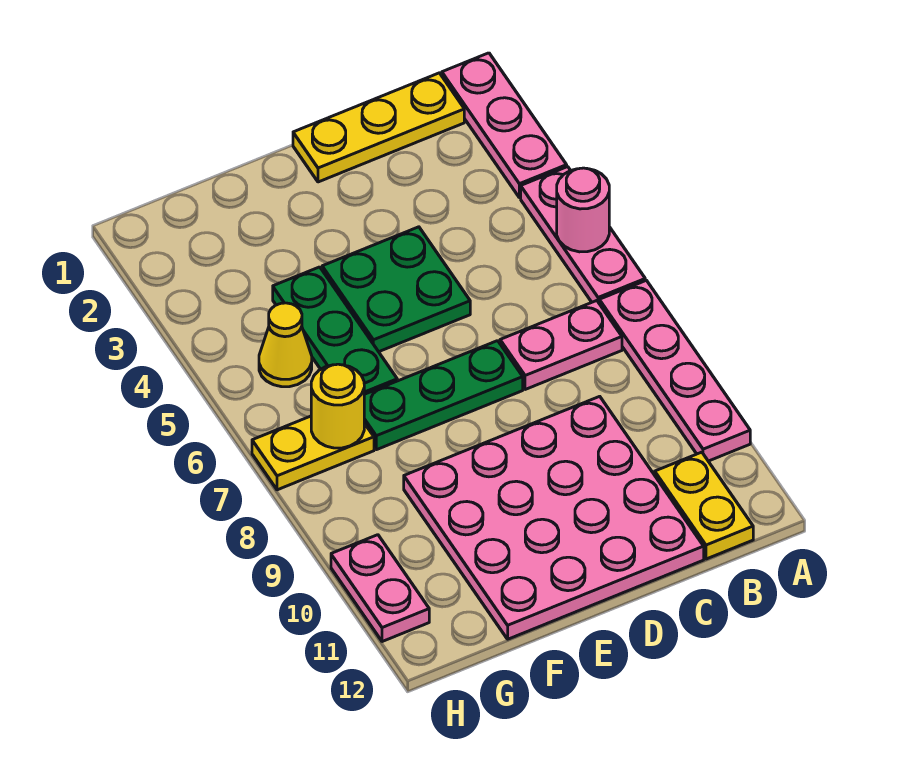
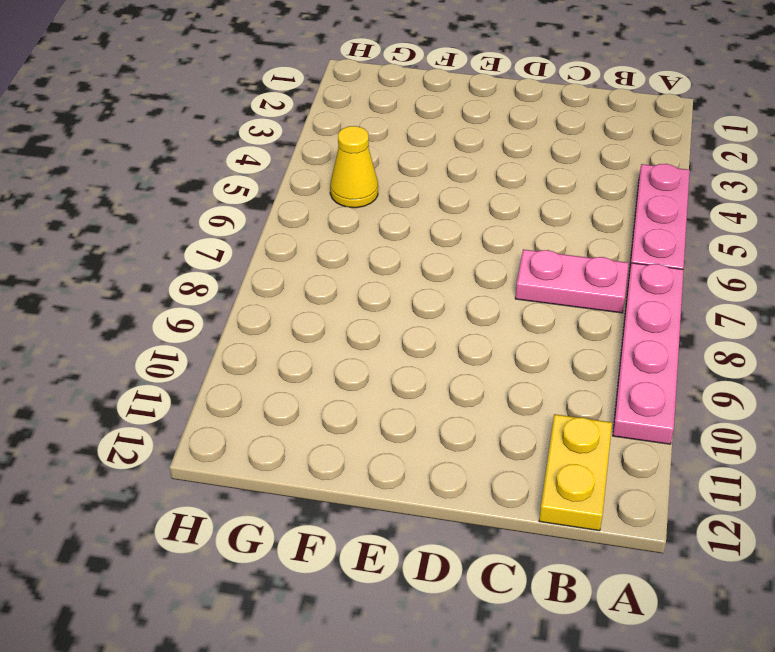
none -> pink 1x3 plate [442,53,567,198]
none -> yellow 1x3 plate [293,73,464,182]
none -> pink 4x4 plate [404,396,704,639]

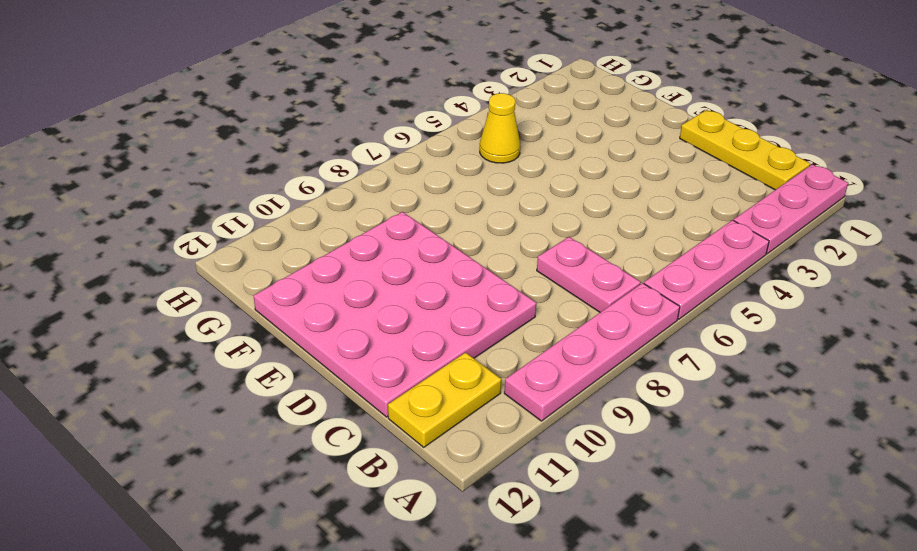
none -> green 2x2 plate [322,227,470,352]
none -> green 1x3 plate [364,341,523,450]
none -> green 1x3 plate [273,267,397,394]

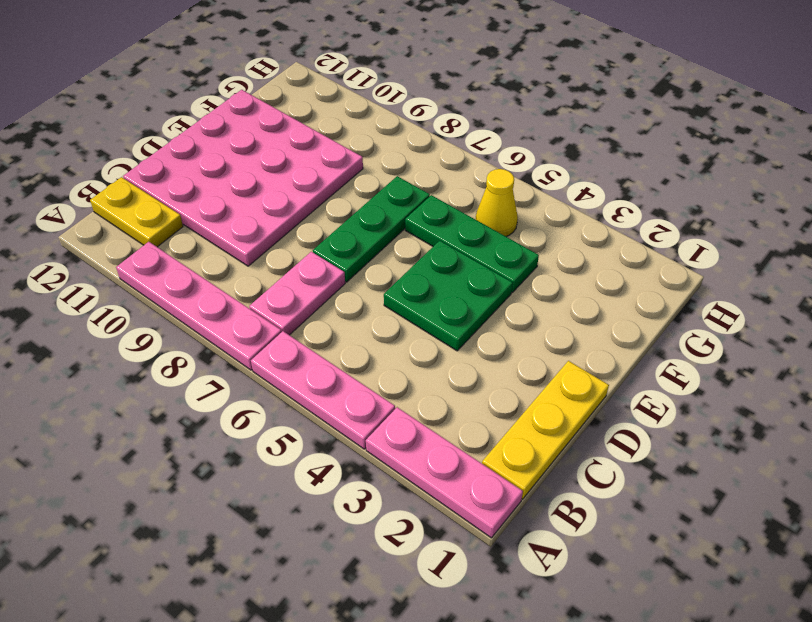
none -> yellow 1x2 plate [252,416,374,490]
none -> pink 1x2 plate [331,535,429,642]
none -> pink 1x1 round brick [557,168,609,252]

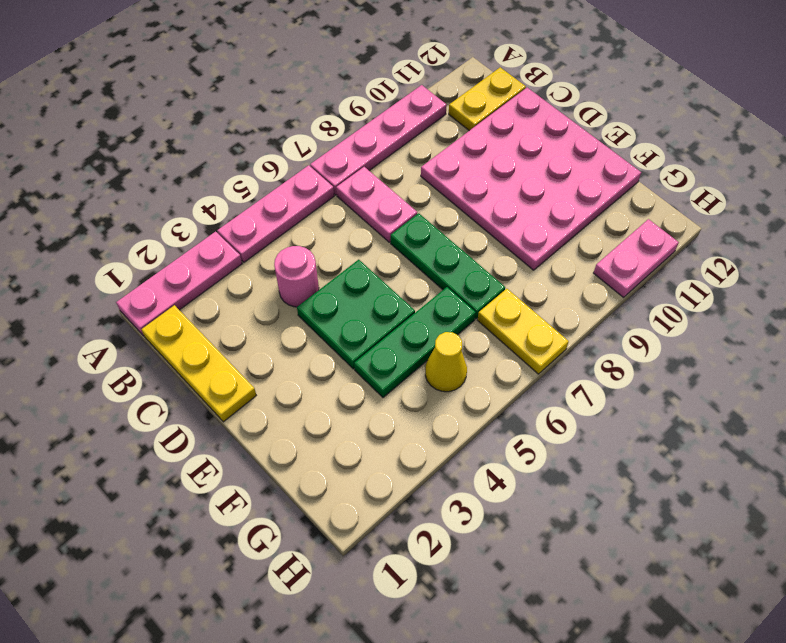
pink 1x1 round brick [274,246,319,307] -> pink 1x1 round brick moved to [557,168,609,252]
none -> yellow 1x1 round brick [311,364,364,448]

